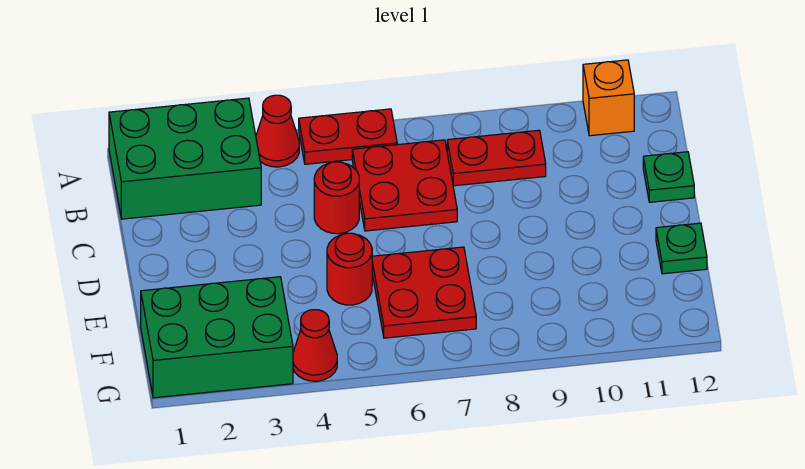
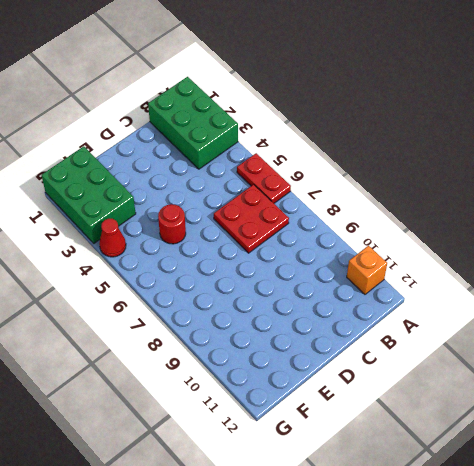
none -> red 1x1 cone [256,95,299,167]
none -> red 1x2 plate [447,130,546,186]
none -> red 1x1 round brick [314,162,359,234]

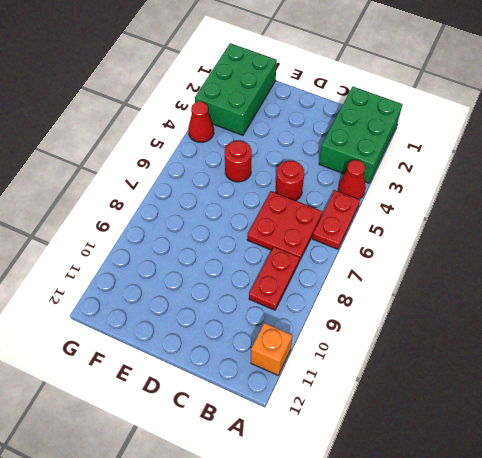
none -> green 1x1 plate [643,152,694,202]
none -> red 2x2 plate [372,247,476,338]
none -> green 1x1 plate [656,223,707,274]

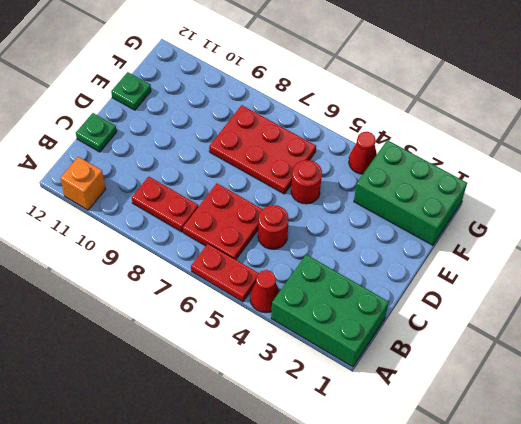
red 2x3 plate [209,105,316,194] -> red 2x2 plate [372,247,476,338]

